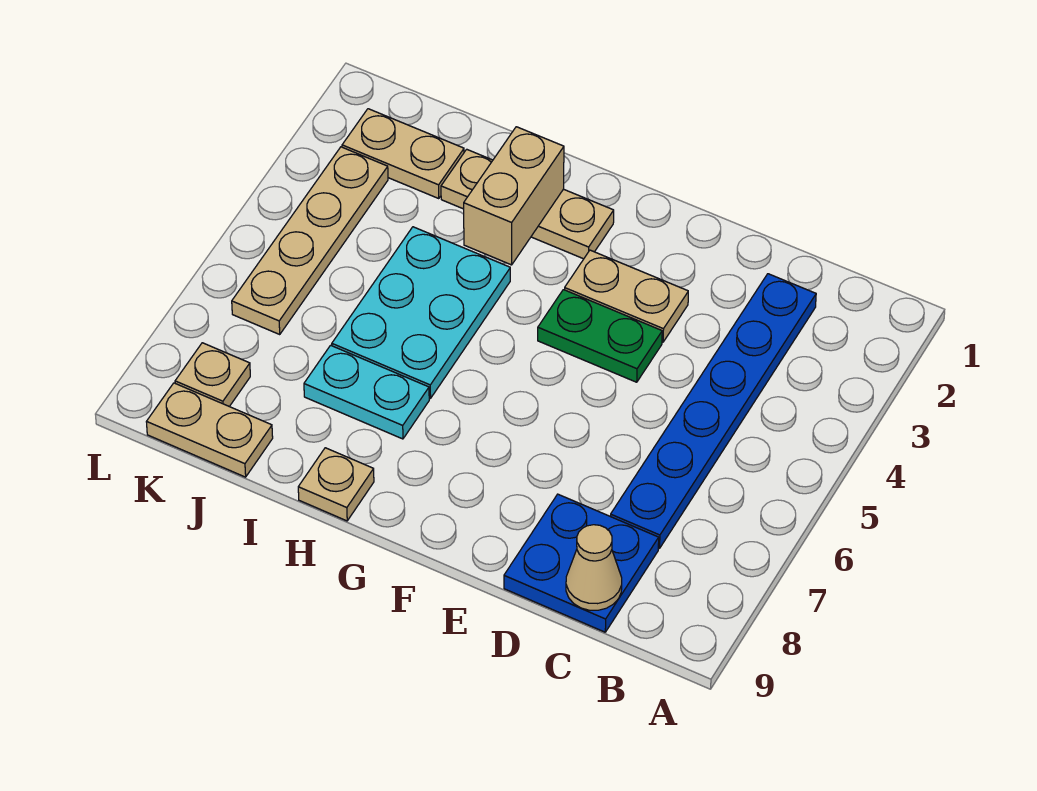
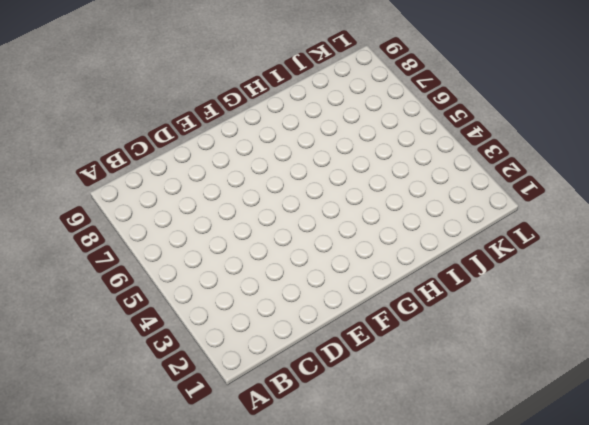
none -> blue 1x6 plate [611,274,816,548]
none -> blue 2x2 plate [504,494,659,632]
none -> tan 1x2 plate [565,250,688,342]

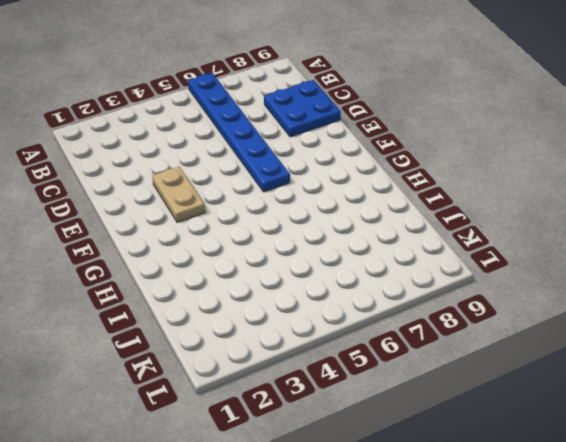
blue 1x6 plate [188,73,290,192] -> blue 1x6 plate turned to [611,274,816,548]
none -> green 1x2 plate [538,290,662,382]
none -> tan 1x3 plate [441,149,614,259]
none -> cyan 2x3 plate [332,227,510,399]

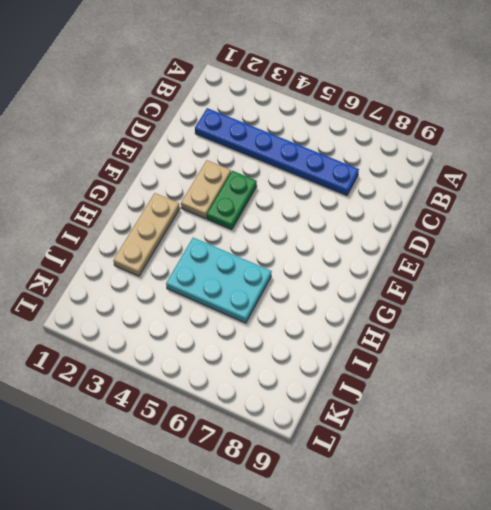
none -> blue 2x2 plate [504,494,659,632]
none -> cyan 1x2 plate [304,345,429,439]
none -> tan 1x1 plate [298,448,374,521]

